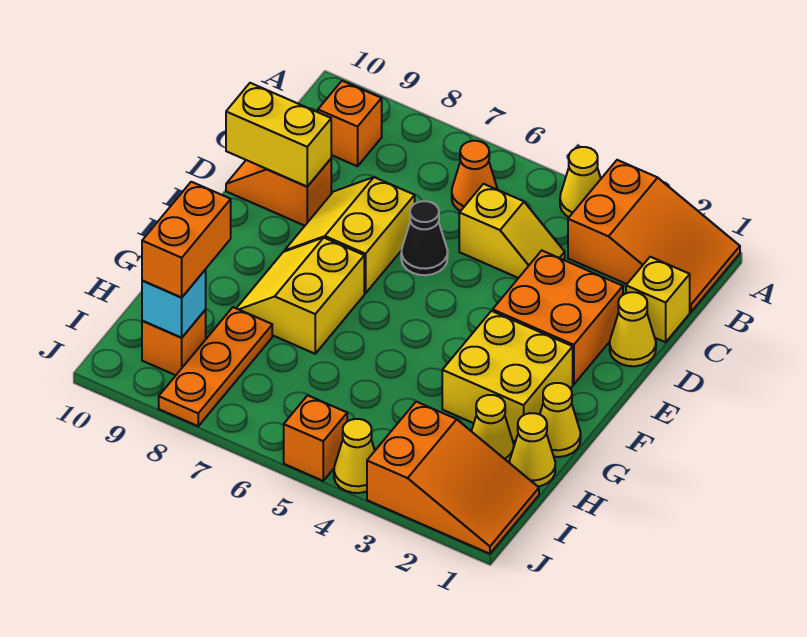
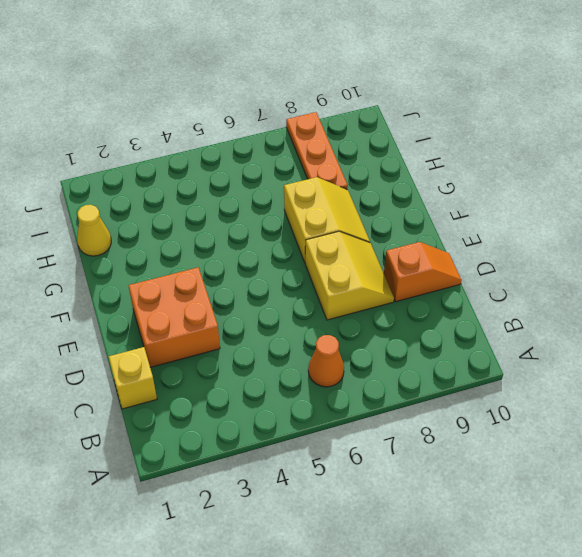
none -> orange 2x3 slope [568,160,740,312]
none -> yellow 1x1 cone [560,147,601,217]
none -> orange 1x1 brick [318,81,382,166]

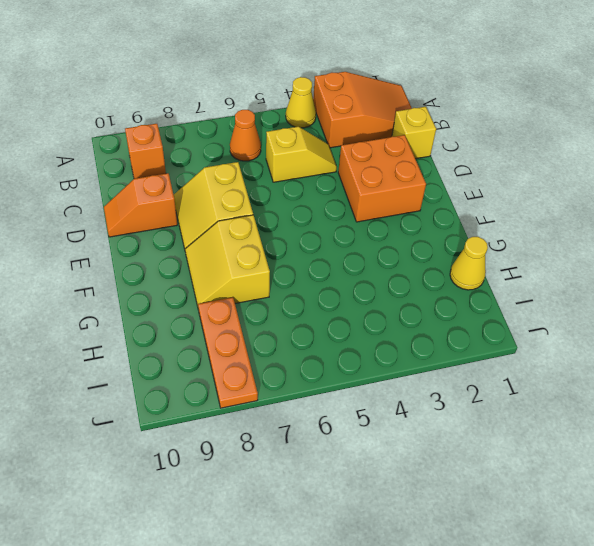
none -> yellow 1x1 cone [610,292,656,366]
none -> black 1x1 cone [401,201,448,275]
none -> yellow 2x2 brick [442,311,573,441]

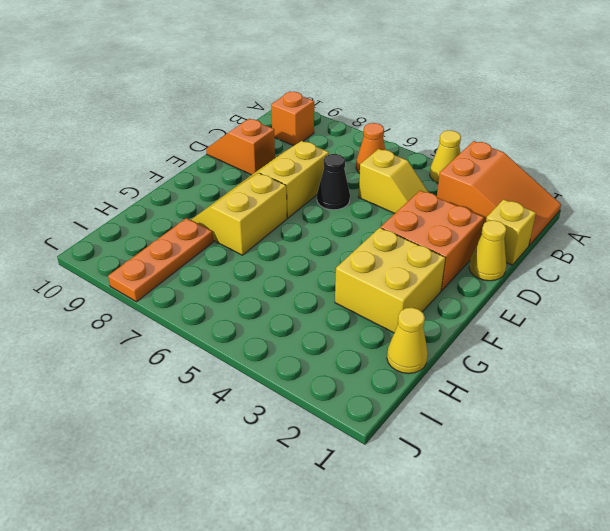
none -> yellow 1x1 cone [540,383,581,457]
none -> yellow 1x1 cone [471,395,514,462]
none -> orange 2x3 slope [367,402,539,554]

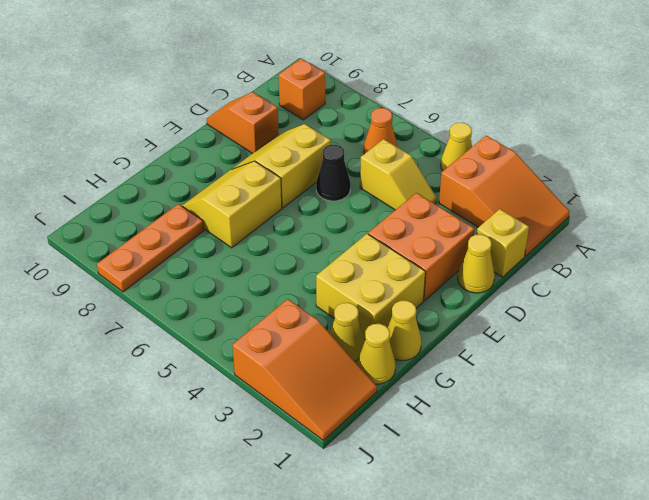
none -> orange 1x1 brick [142,310,206,375]
none -> yellow 1x1 cone [334,419,375,493]
none -> orange 1x1 brick [284,395,347,481]

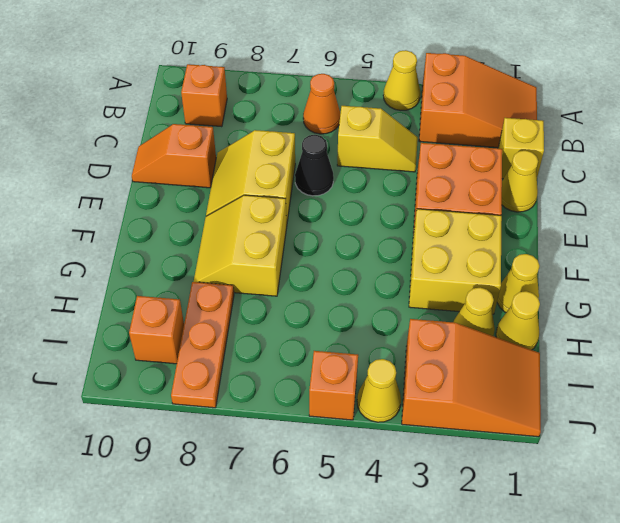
none -> yellow 1x2 brick [226,83,331,187]
none -> cyan 1x1 brick [142,270,206,338]
none -> orange 1x2 brick [142,182,231,298]

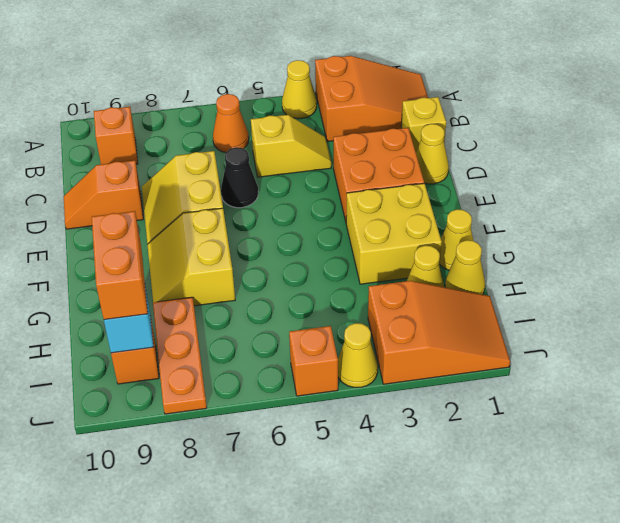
none -> yellow 1x2 brick [226,83,331,187]

